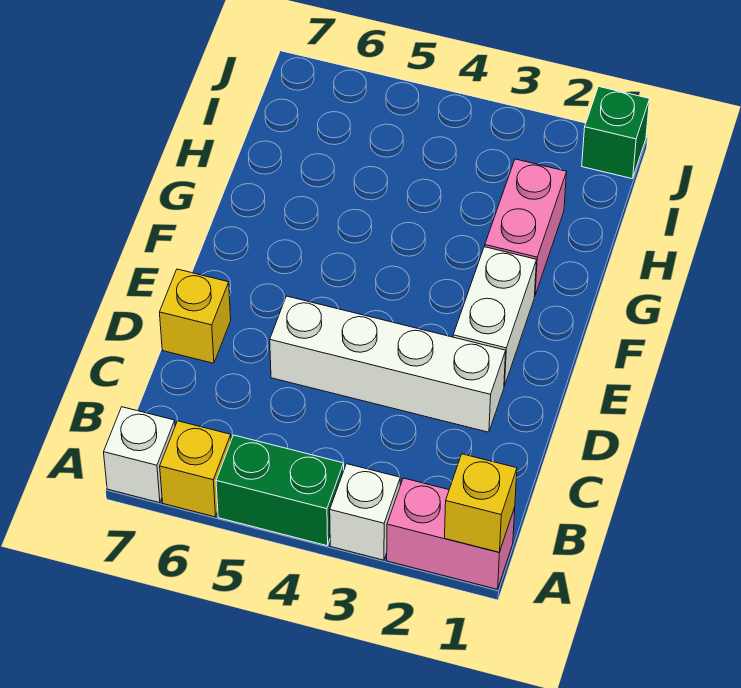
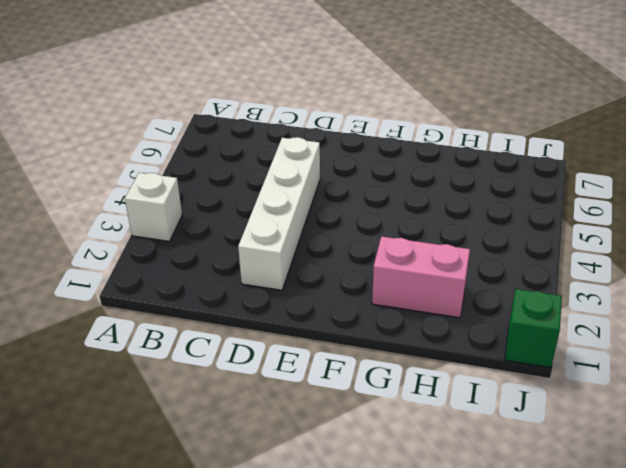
none -> pink 1x2 brick [387,478,515,589]
none -> green 1x2 brick [216,435,344,546]

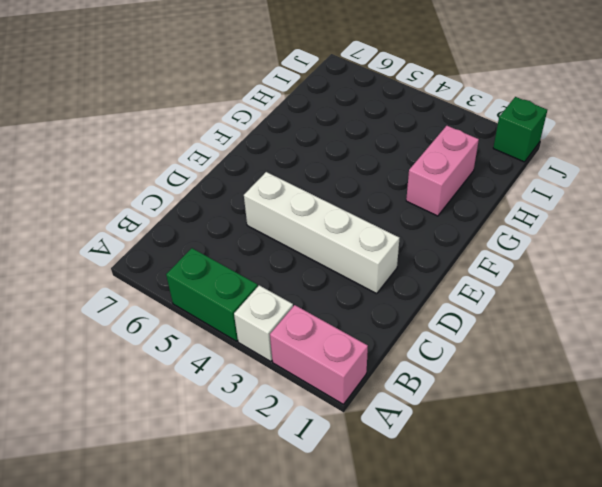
none -> yellow 1x1 brick [160,421,231,517]
none -> white 1x1 brick [104,407,175,503]

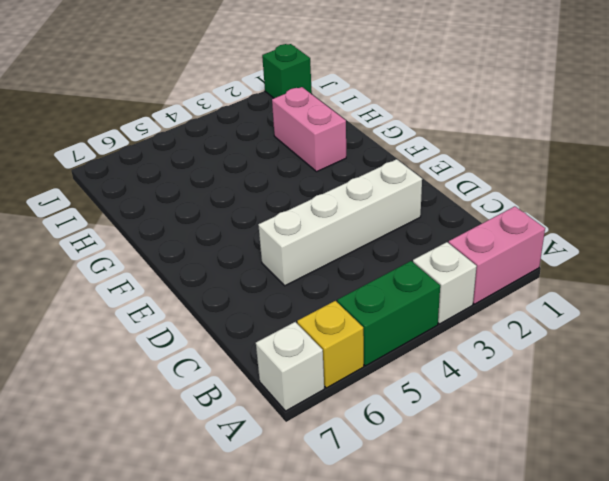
none -> yellow 1x1 brick [160,269,231,363]
none -> white 1x2 brick [453,247,537,386]

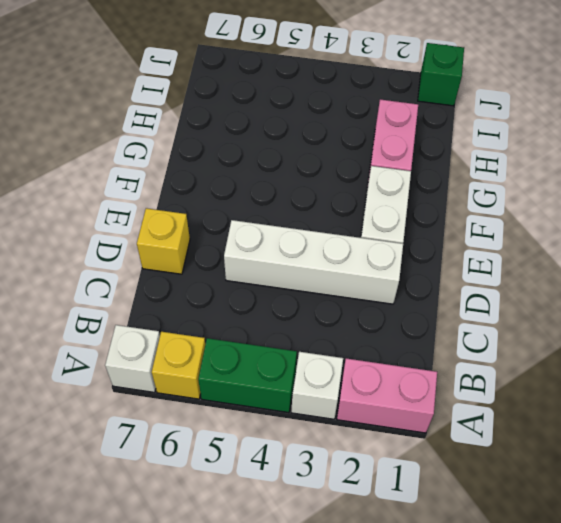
none -> yellow 1x1 brick [445,454,517,552]

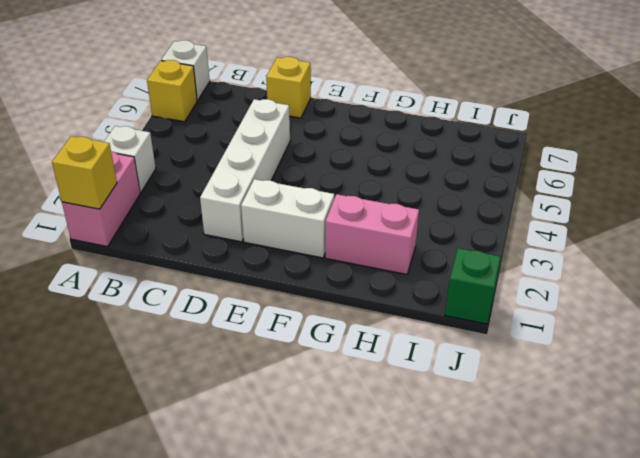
none -> green 1x2 brick [216,435,344,546]

